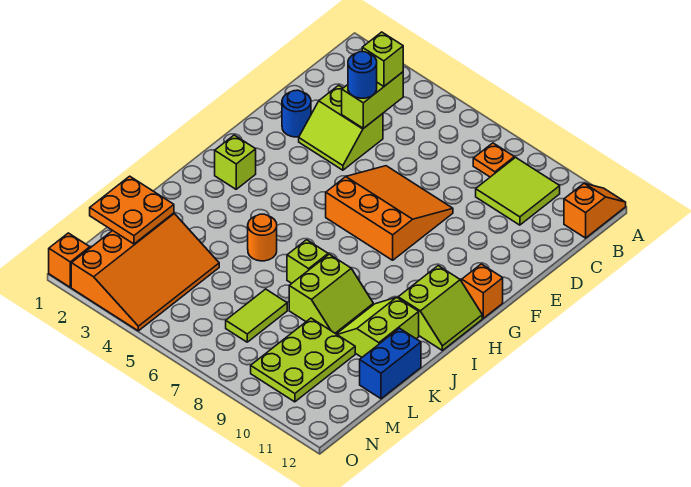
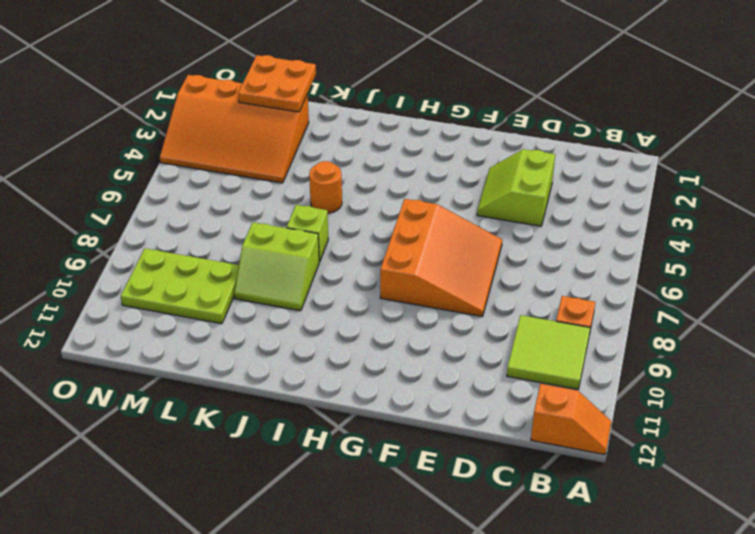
none -> blue 1x1 round brick [282,90,311,137]
none -> orange 1x1 brick [462,264,503,318]
none -> lime 1x1 brick [215,135,256,189]

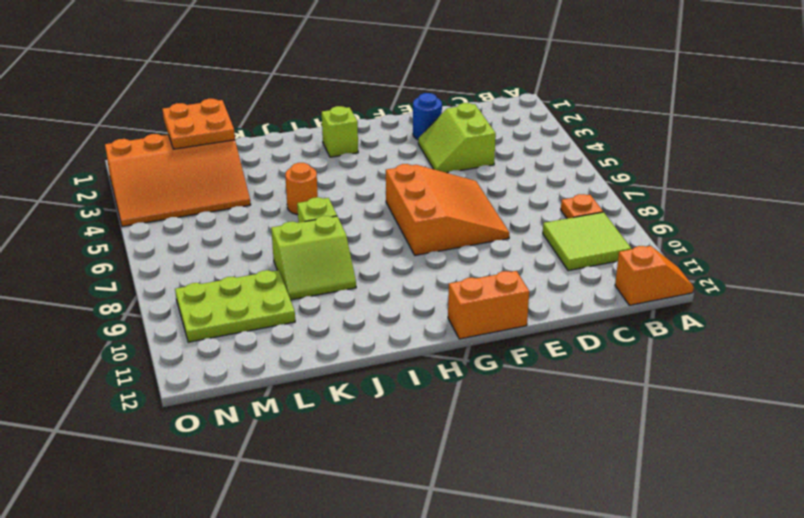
orange 1x2 brick [448,271,529,339] -> orange 1x1 brick [462,264,503,318]
none -> lime 2x2 slope [398,266,482,350]
none -> lime 2x2 slope [337,297,419,357]
none -> blue 1x2 brick [360,328,421,399]

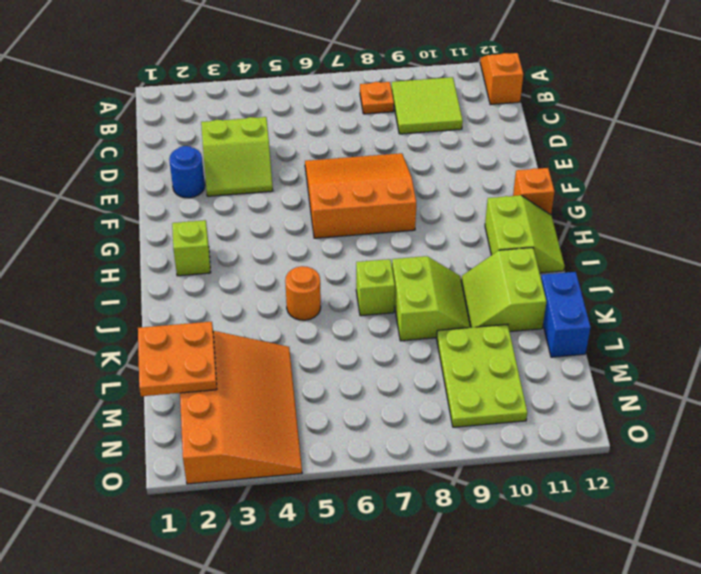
none -> lime 1x2 tile [226,289,287,342]
none -> orange 1x1 brick [49,233,90,287]
none -> lime 1x2 brick [342,72,403,128]

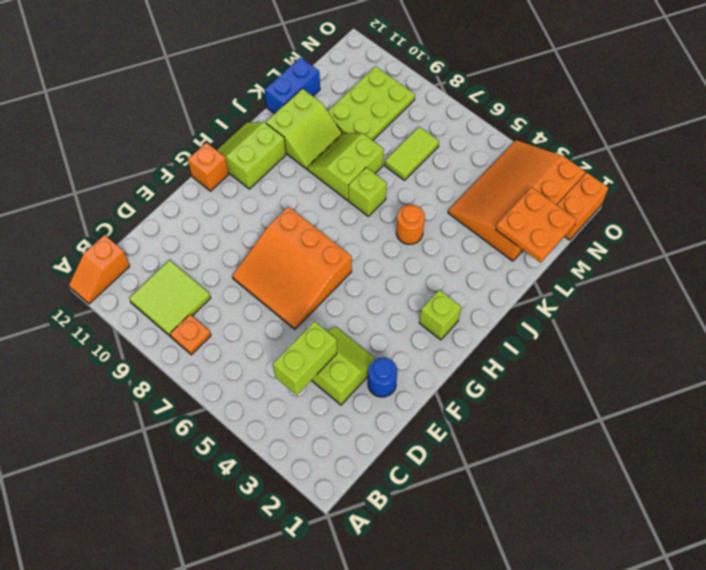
orange 1x2 brick [557,173,608,240] -> orange 1x1 brick [49,233,90,287]
none -> lime 1x1 brick [362,32,403,86]
none -> blue 1x1 round brick [348,52,377,98]

